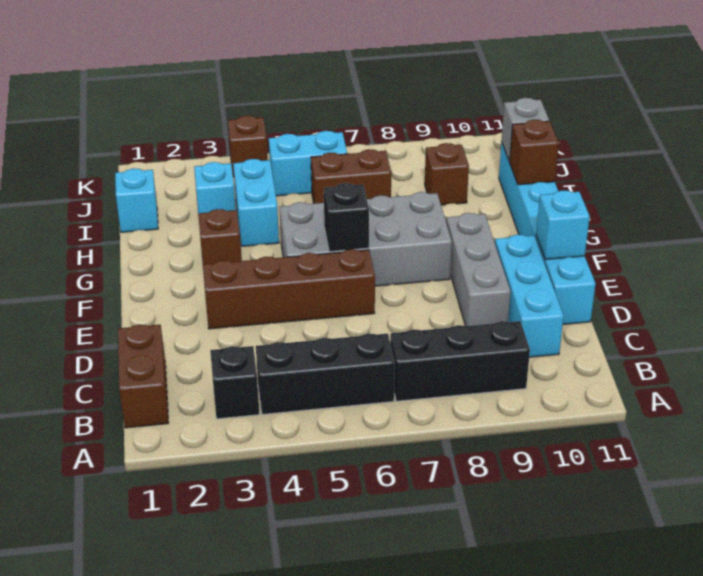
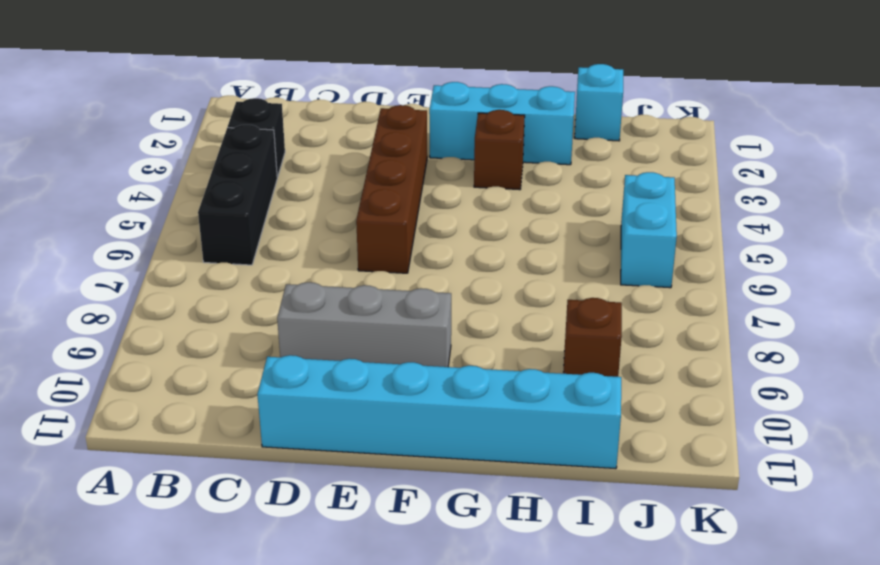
cyan 1x3 brick [429,82,575,165] -> cyan 1x3 brick moved to [495,235,564,357]
none -> brown 1x2 brick [118,325,169,428]
none -> black 1x3 brick [390,321,530,401]
none -> grey 2x4 brick [279,192,452,286]

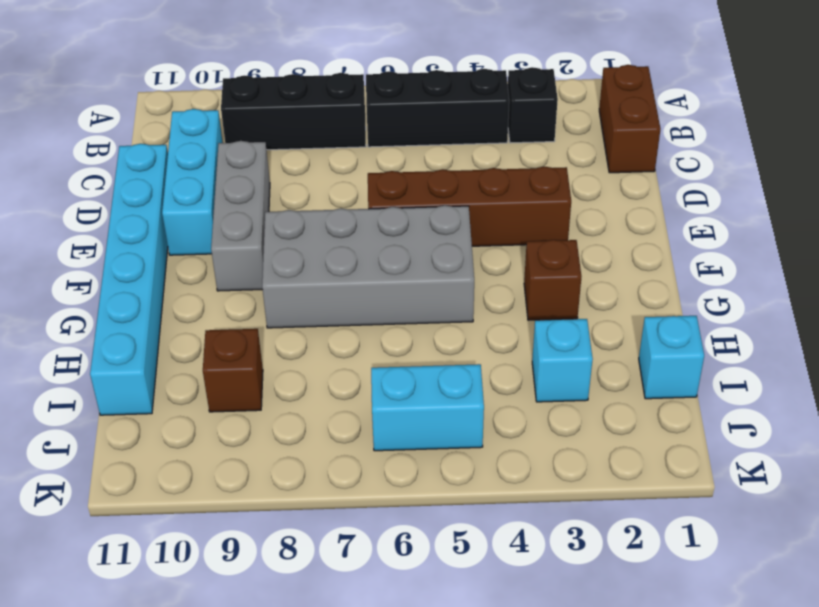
none -> cyan 1x2 brick [233,159,279,246]
none -> brown 1x2 brick [311,149,391,204]
none -> brown 1x1 brick [228,116,268,177]

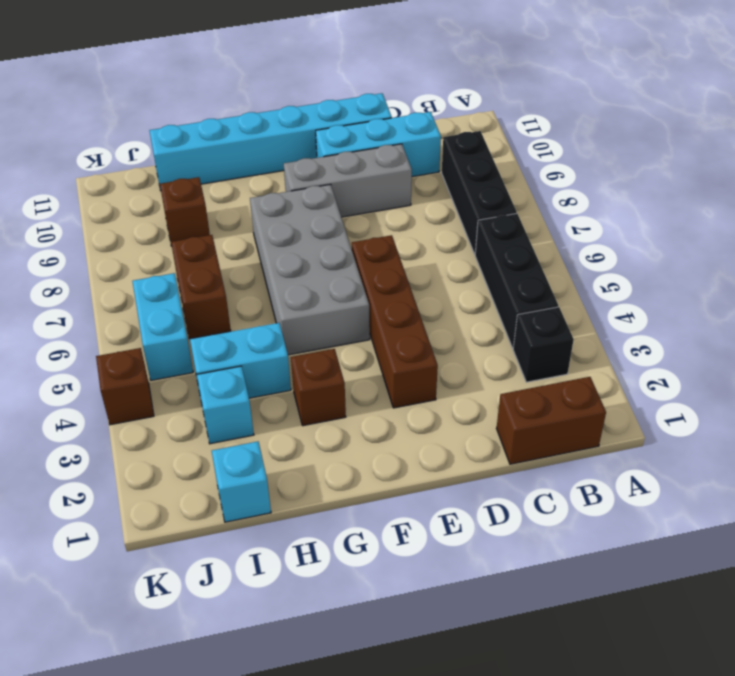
none -> cyan 1x1 brick [536,190,590,259]
none -> black 1x1 brick [324,183,369,252]
none -> brown 1x1 brick [510,119,559,185]

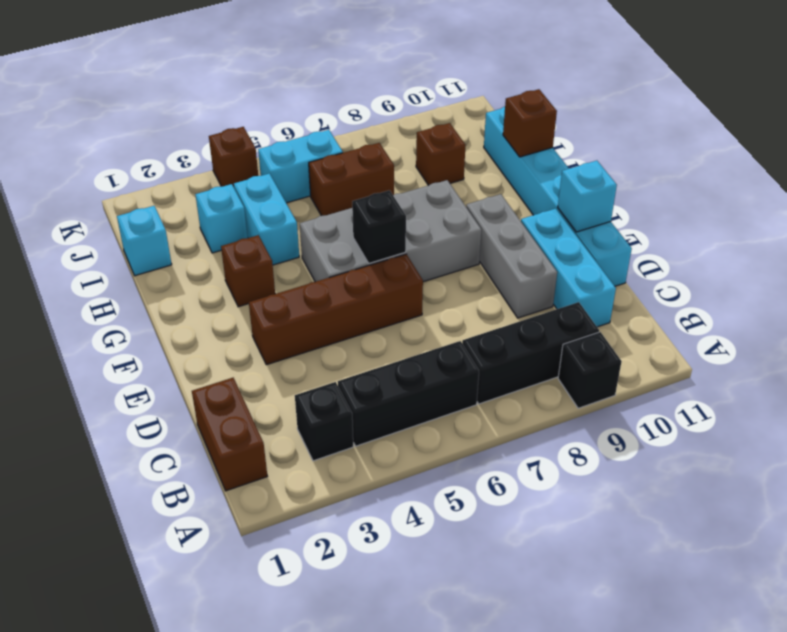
black 1x1 brick [558,332,622,408] -> none
none -> grey 1x1 brick [502,98,549,162]

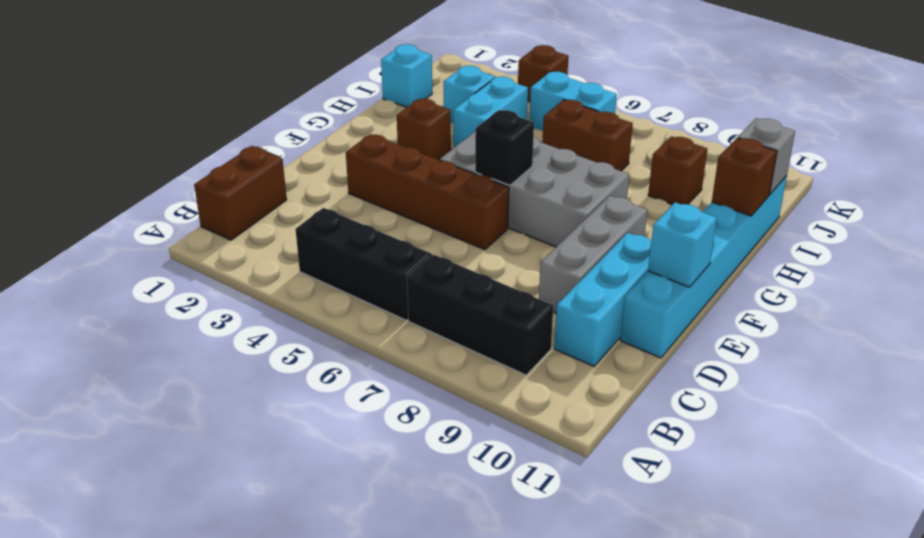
none -> black 1x1 brick [210,346,260,419]

